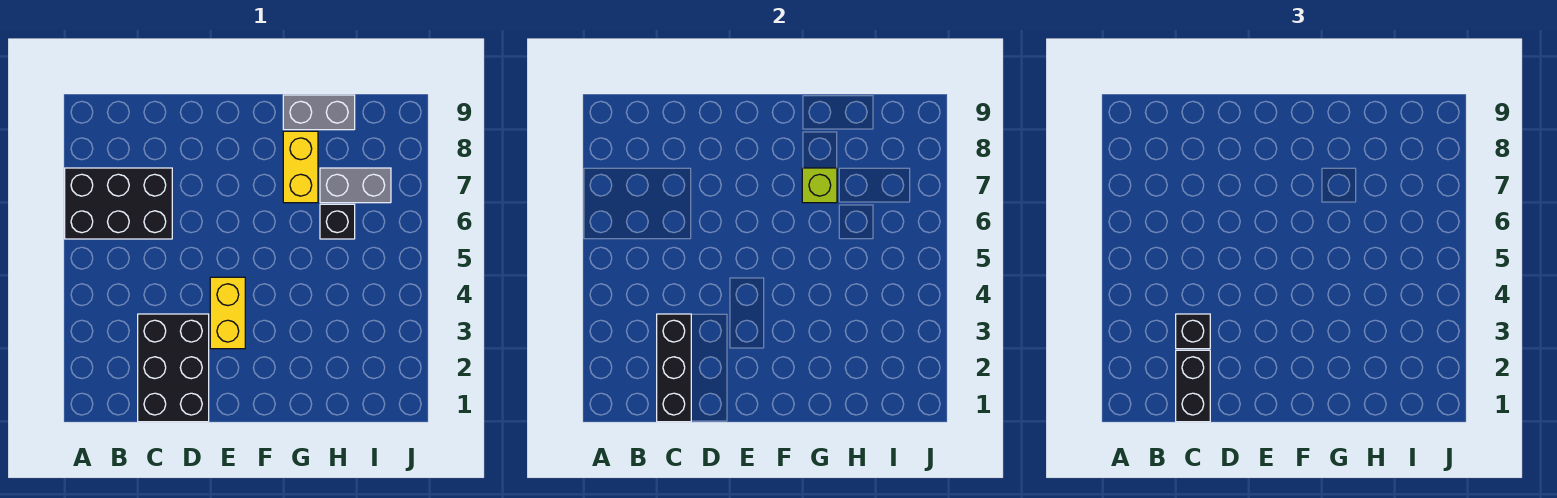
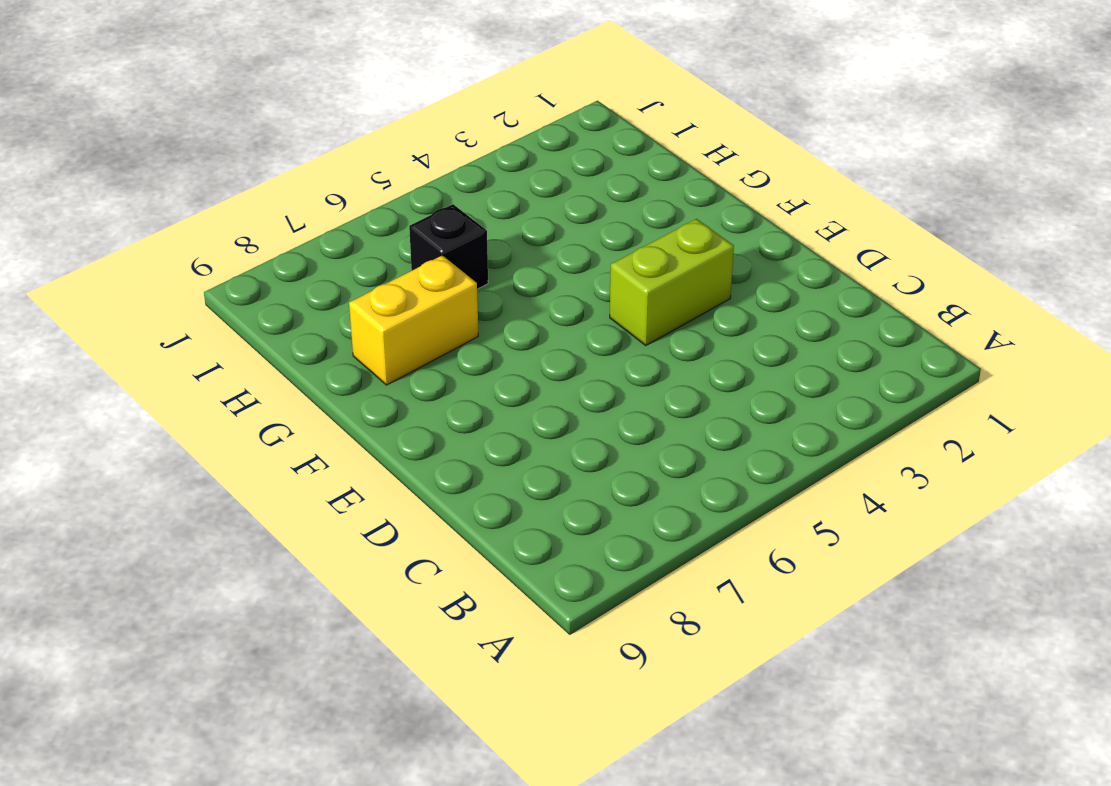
lime 1x2 brick [610,219,734,345] -> yellow 1x2 brick [210,277,245,349]
none -> black 2x3 brick [65,168,172,239]
none -> black 2x3 brick [138,314,209,422]

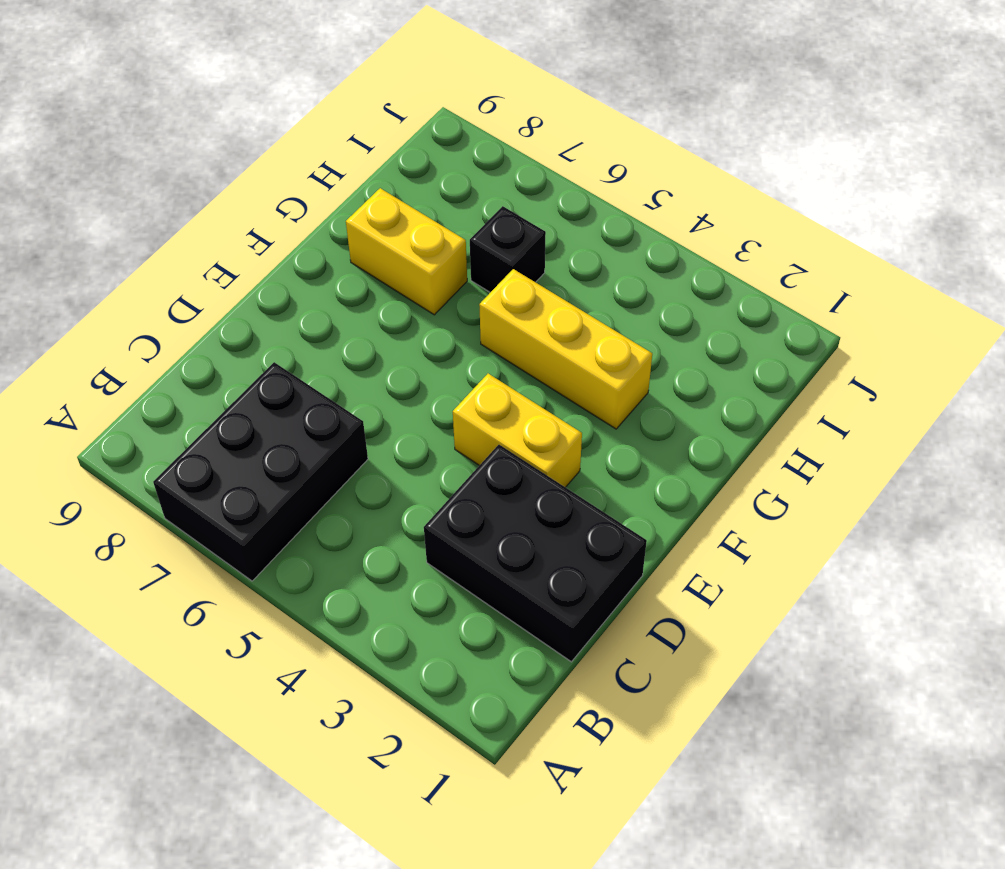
yellow 1x3 brick [479,269,652,429] -> none
none -> grey 1x2 brick [283,95,355,130]
none -> grey 1x2 brick [320,168,391,203]

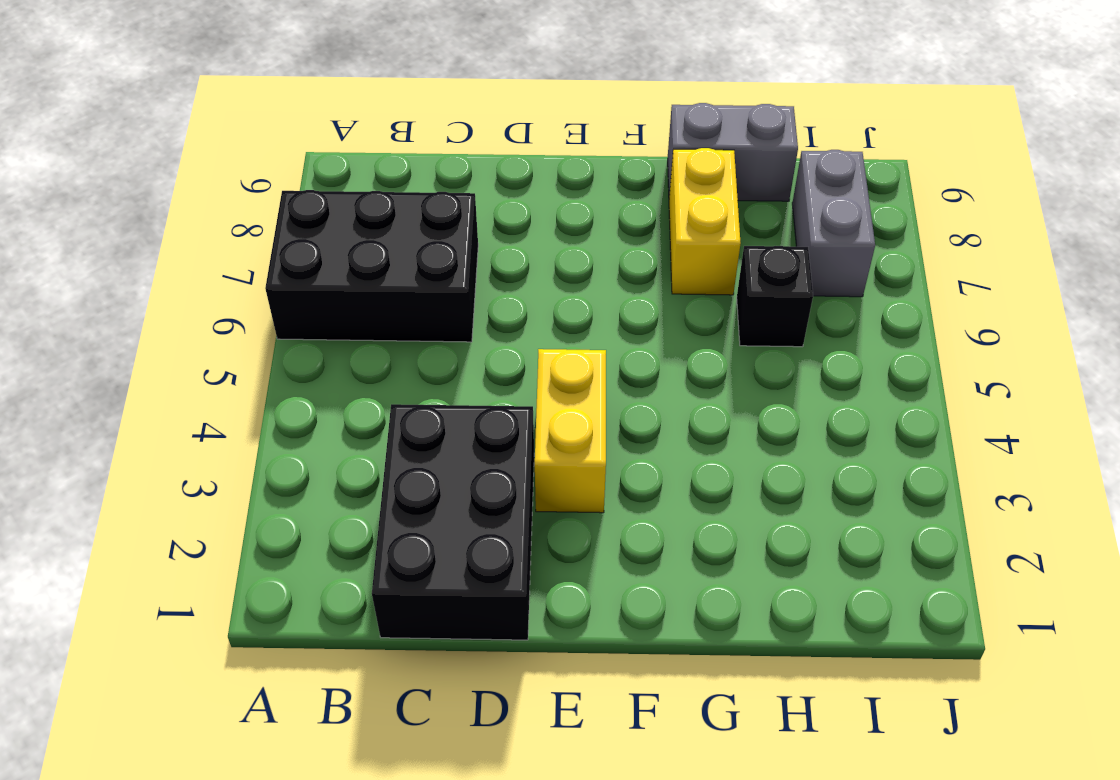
grey 1x2 brick [792,150,875,297] -> grey 1x2 brick turned to [320,168,391,203]
none -> black 1x3 brick [657,314,691,422]
none -> lime 1x1 brick [802,168,837,203]

